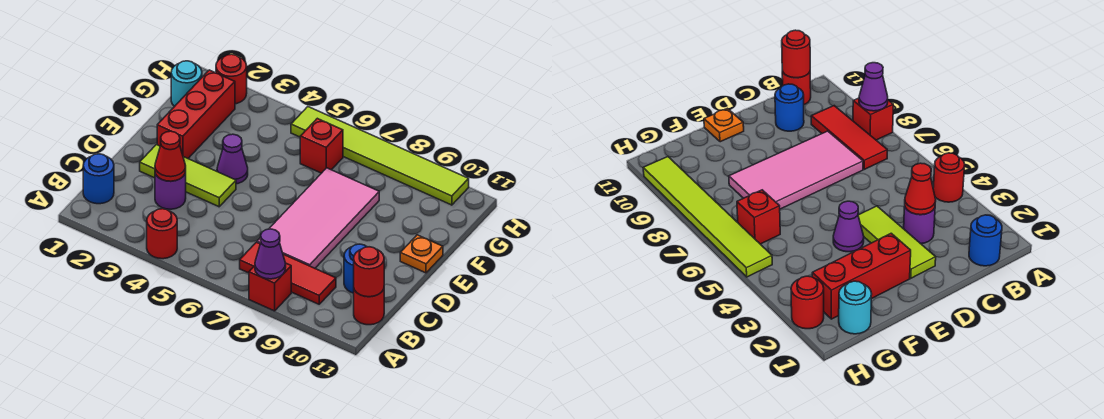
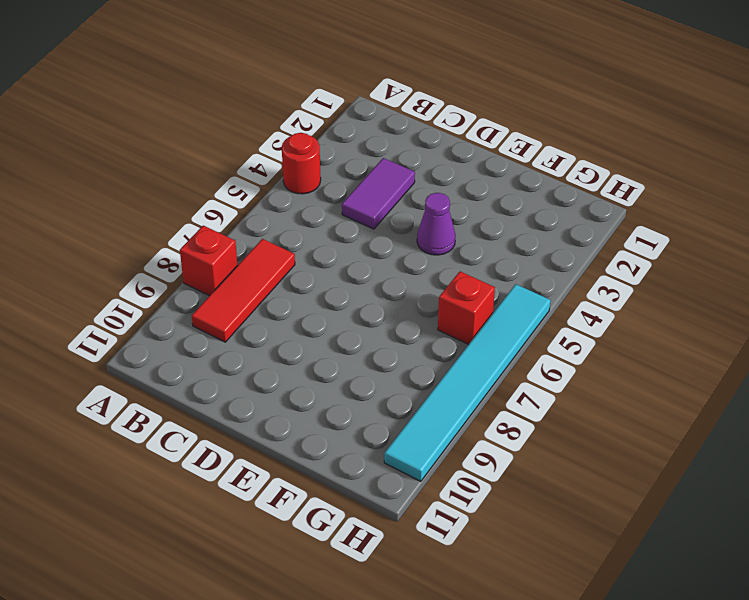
purple 1x2 tile [342,158,415,229] -> purple 1x1 round brick [155,171,186,209]
cyan 1x6 tile [384,284,550,481] -> lime 1x6 tile [291,107,469,205]
none -> blue 1x1 round brick [83,154,114,204]
none -> red 1x1 round brick [354,289,384,325]
none -> pink 2x4 tile [257,168,379,268]

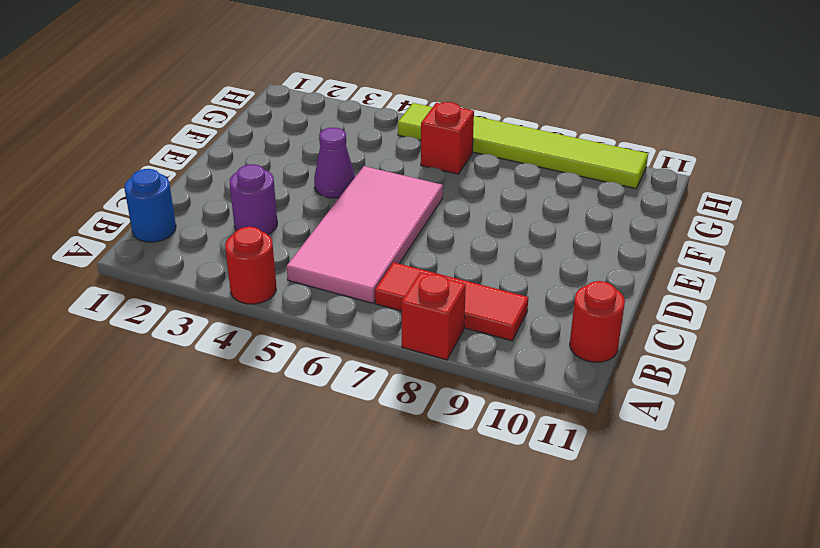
pink 2x4 tile [286,166,443,303] -> pink 2x4 tile moved to [257,168,379,268]
none -> blue 1x1 round brick [344,244,366,293]
none -> lime 1x3 tile [140,145,236,207]
none -> red 1x3 brick [157,70,235,158]

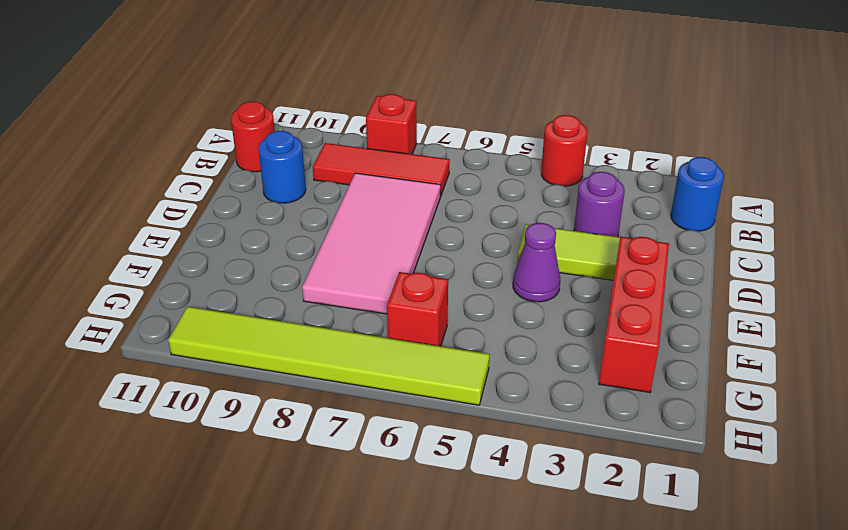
none -> orange 1x1 plate [400,235,443,273]
none -> cyan 1x1 round brick [171,61,202,107]
none -> red 1x1 round brick [216,54,247,104]

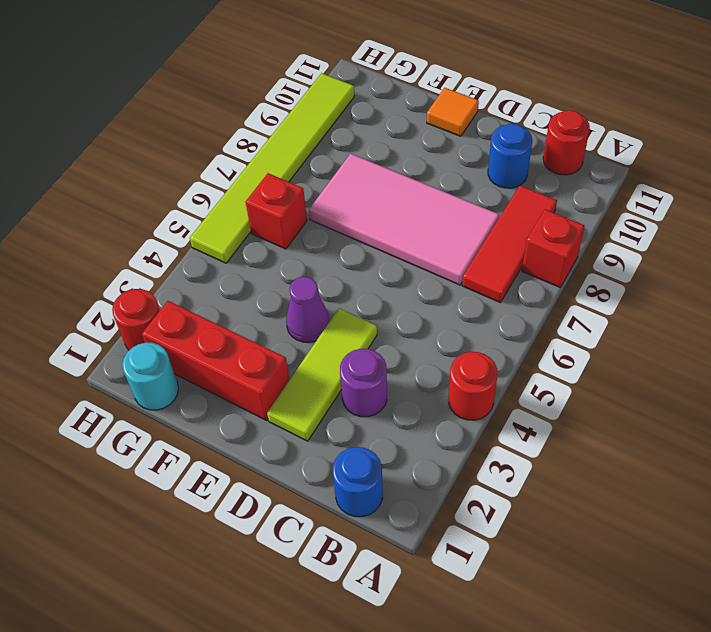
orange 1x1 tile [427,88,479,136] -> orange 1x1 plate [400,235,443,273]
none -> purple 1x1 cone [255,229,286,279]
none -> red 1x1 round brick [354,247,384,297]
none -> red 1x1 cone [155,131,186,181]

